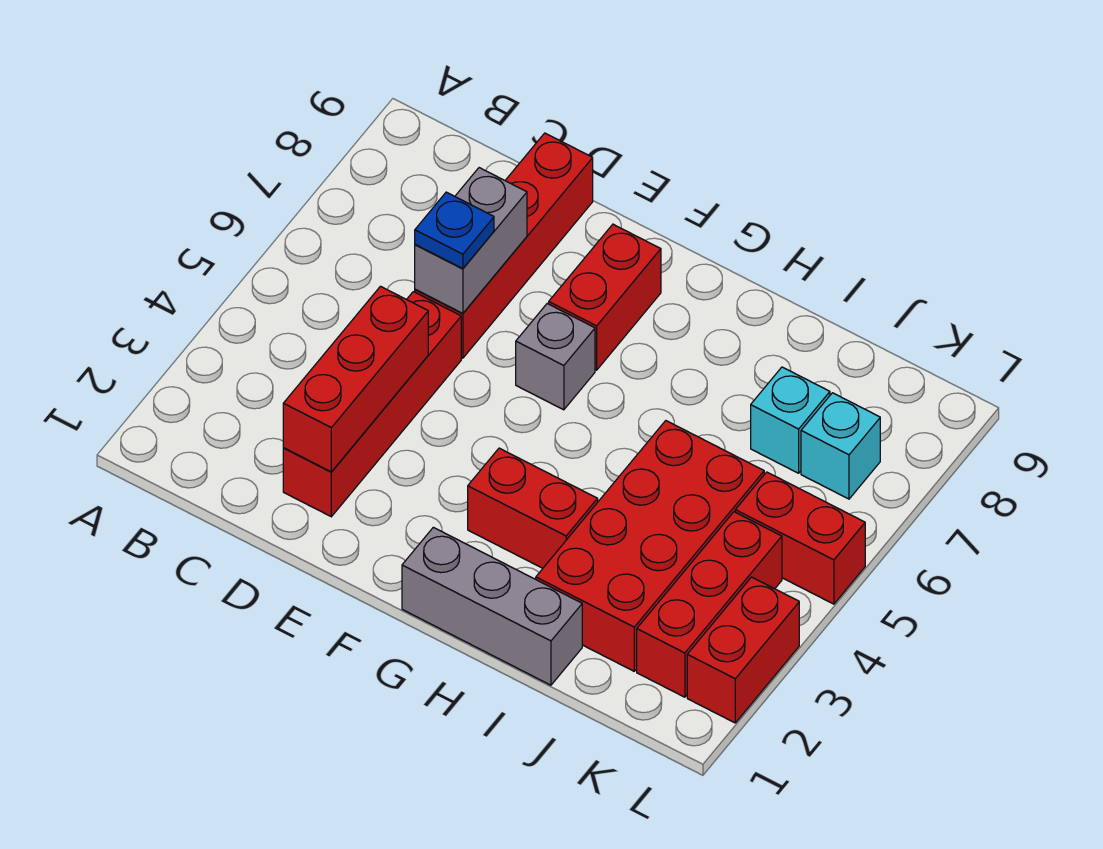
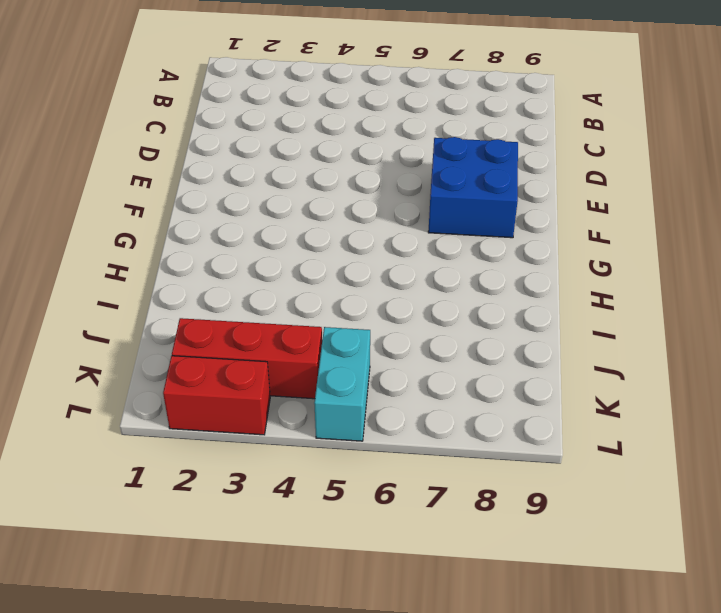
blue 2x2 brick [428,137,518,238] -> red 1x2 brick [549,224,661,370]
cyan 1x2 brick [314,327,370,441] -> red 1x2 brick [735,472,865,604]
none -> red 1x4 brick [283,292,461,517]
none -> red 1x4 brick [415,133,593,358]
none -> grey 1x1 brick [516,304,595,410]

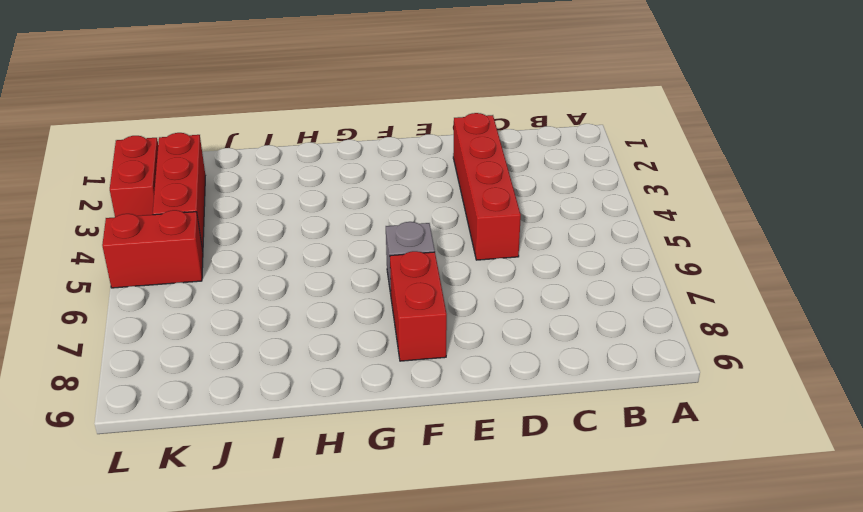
none -> red 1x4 brick [415,133,593,358]
none -> grey 1x3 brick [402,527,582,685]
none -> red 1x2 brick [468,448,598,568]

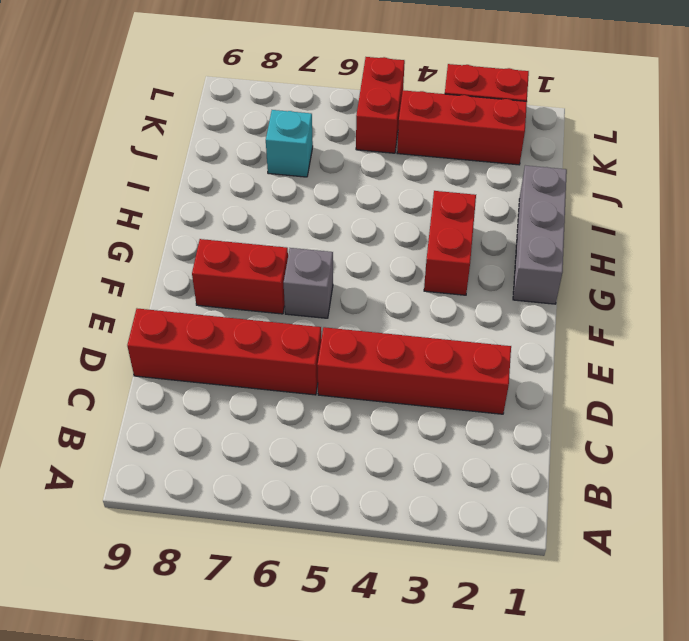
none -> red 2x4 brick [536,421,764,671]
none -> cyan 1x1 brick [801,393,880,499]
none -> red 1x3 brick [283,286,428,472]

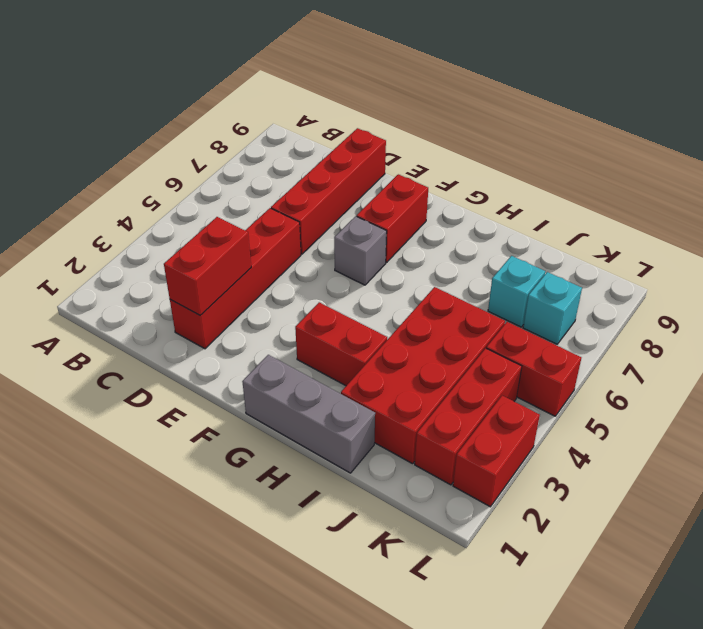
red 1x2 brick [164,217,251,315] -> red 1x3 brick [283,286,428,472]
none -> grey 1x2 brick [415,168,527,313]
none -> blue 1x1 plate [415,192,494,269]

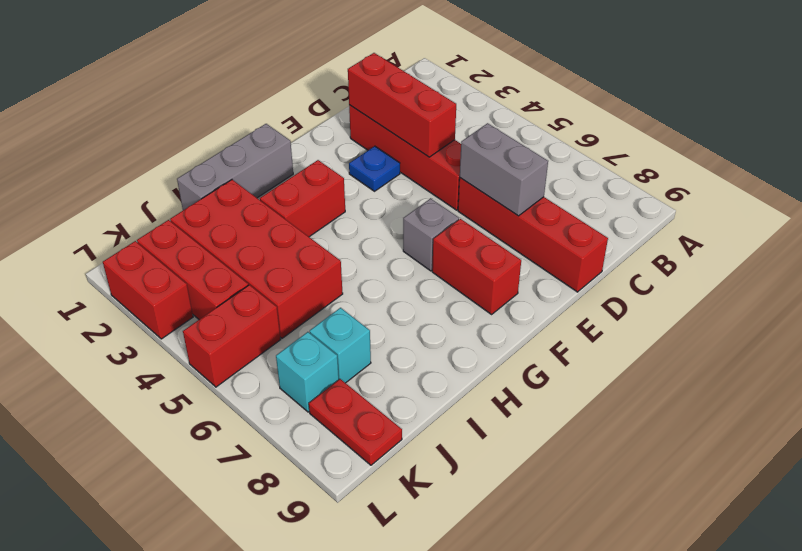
blue 1x1 plate [349,146,400,191] -> blue 1x1 plate moved to [415,192,494,269]
red 1x2 plate [309,379,402,465] -> none

